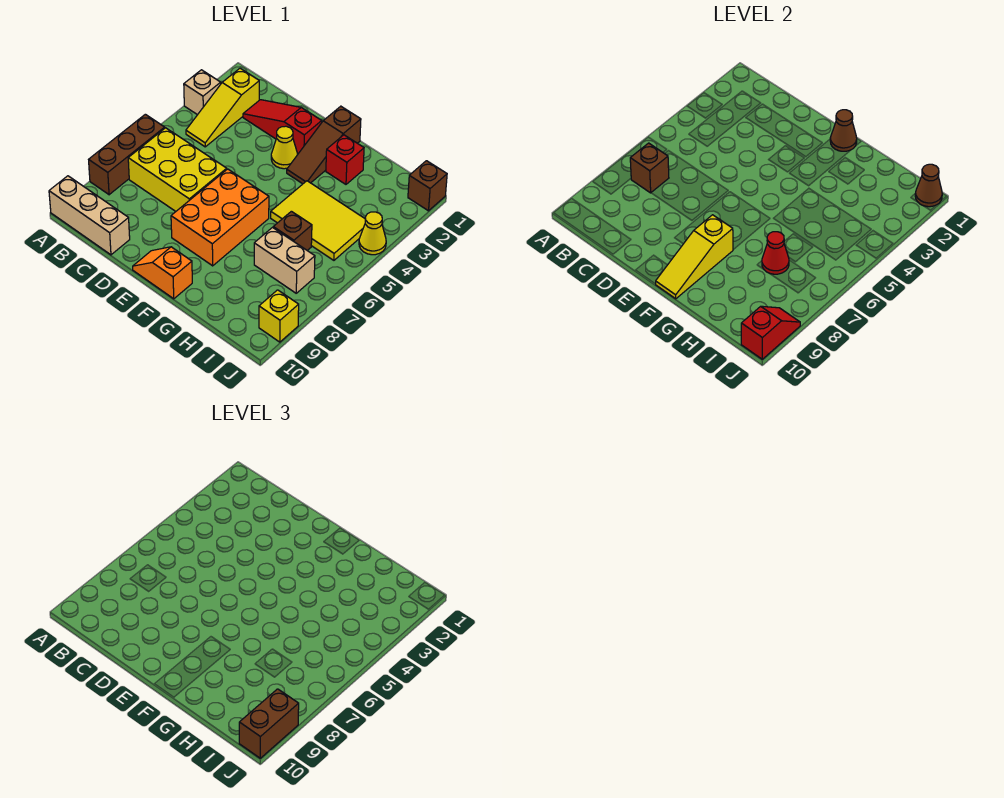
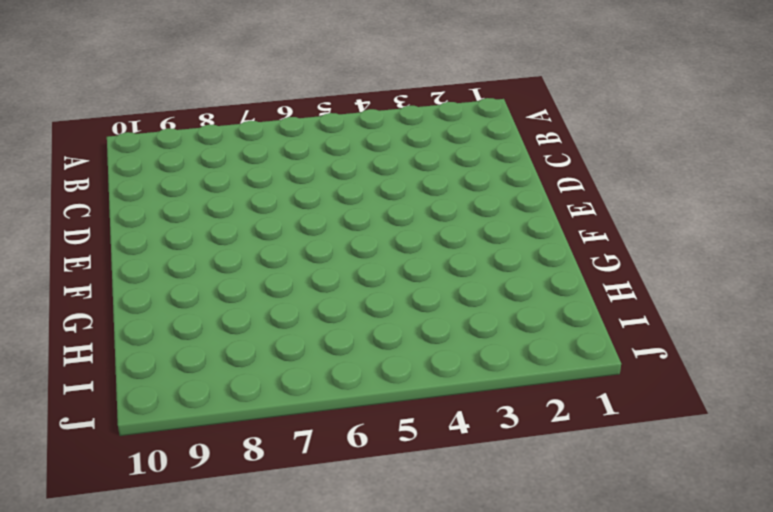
none -> tan 1x1 brick [184,70,221,115]
none -> brown 1x3 brick [89,114,165,195]
none -> tan 1x3 brick [49,176,130,255]

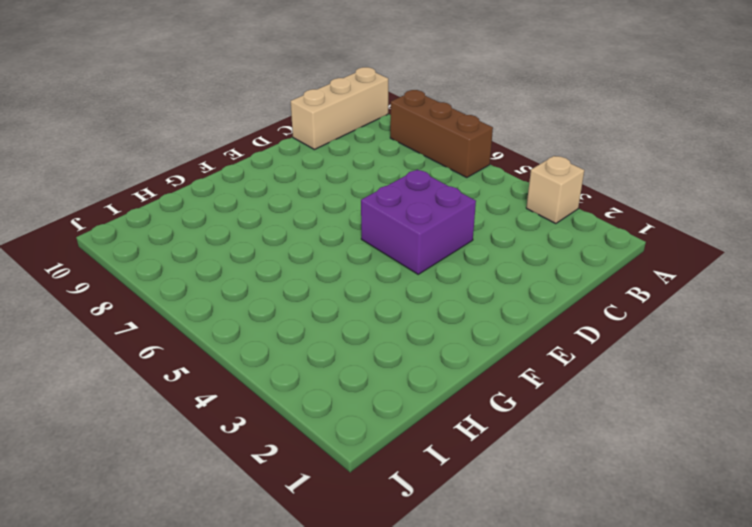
purple 2x2 brick [361,170,476,274] -> none
none -> yellow 1x3 slope [186,68,259,147]
none -> yellow 2x3 brick [128,128,227,211]
none -> red 1x3 slope [243,100,322,154]

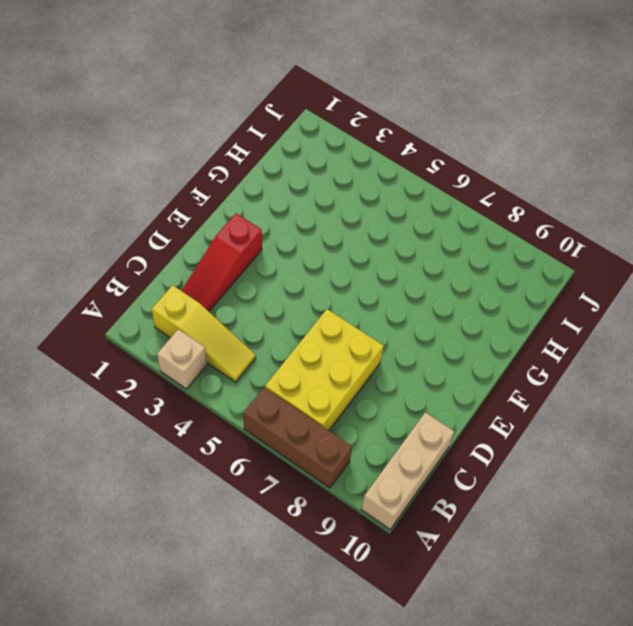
none -> yellow 1x1 cone [271,126,298,169]
none -> orange 2x3 brick [171,169,269,266]
none -> orange 1x2 slope [133,247,192,299]

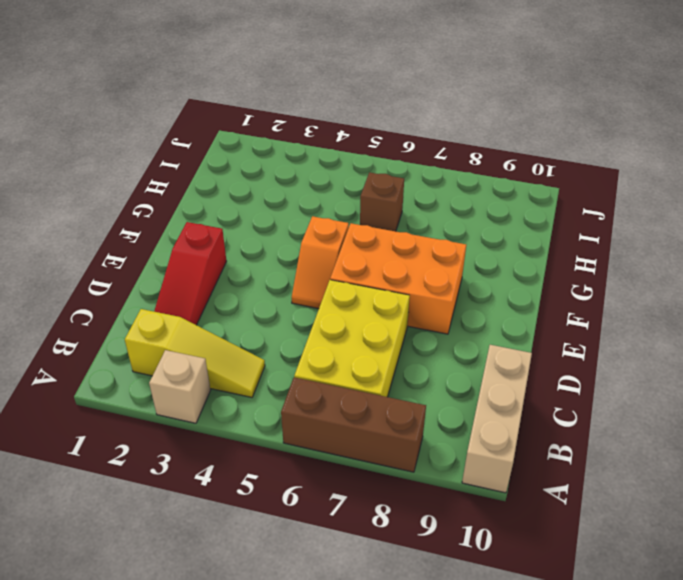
orange 1x2 slope [292,216,349,309] -> orange 1x2 slope moved to [133,247,192,299]
none -> yellow 1x1 cone [271,126,298,169]
none -> brown 1x3 slope [287,106,361,184]
none -> red 1x1 brick [326,135,364,184]

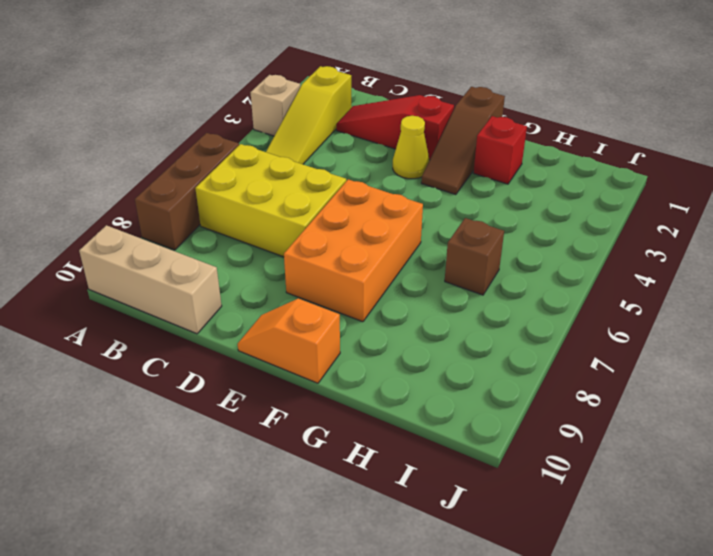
none -> yellow 2x3 tile [271,181,365,260]
none -> tan 1x2 brick [254,228,315,293]
none -> brown 1x1 brick [408,161,447,211]

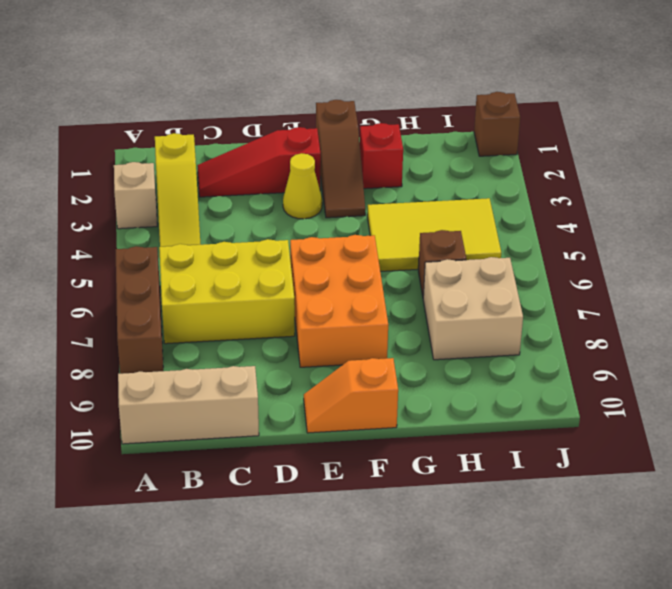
tan 2x2 brick [423,257,523,360] -> tan 1x2 brick [254,228,315,293]
none -> yellow 1x1 cone [359,212,386,255]
none -> yellow 1x1 brick [259,290,299,342]
none -> brown 1x1 brick [630,143,669,193]

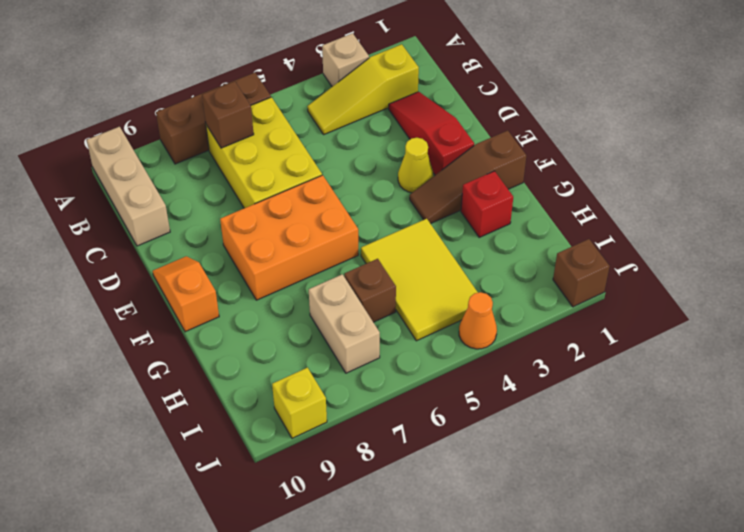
orange 1x1 cone [459,292,497,349] -> yellow 1x1 cone [359,212,386,255]
none -> brown 1x1 cone [830,110,857,151]
none -> yellow 1x3 slope [656,215,733,299]
none -> red 1x1 cone [762,232,789,274]

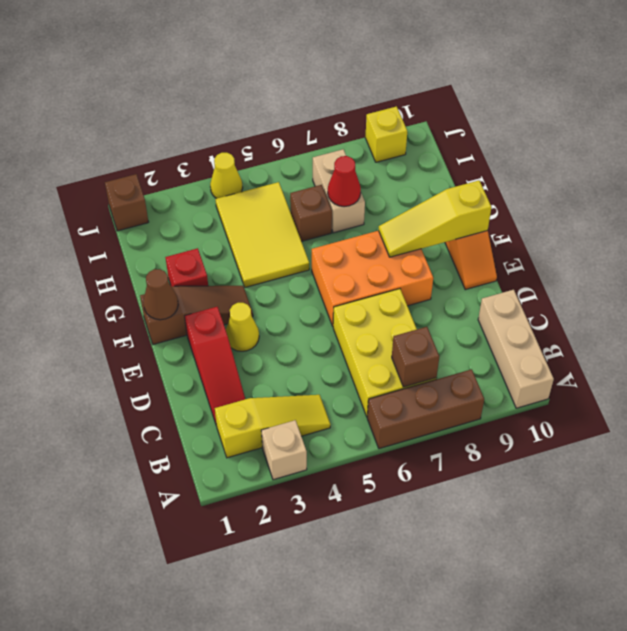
yellow 1x3 slope [379,180,492,257] -> yellow 1x3 slope turned to [656,215,733,299]
none -> brown 1x1 cone [915,164,942,207]
none -> red 1x2 slope [741,306,800,359]
none -> brown 1x2 brick [239,689,299,758]

